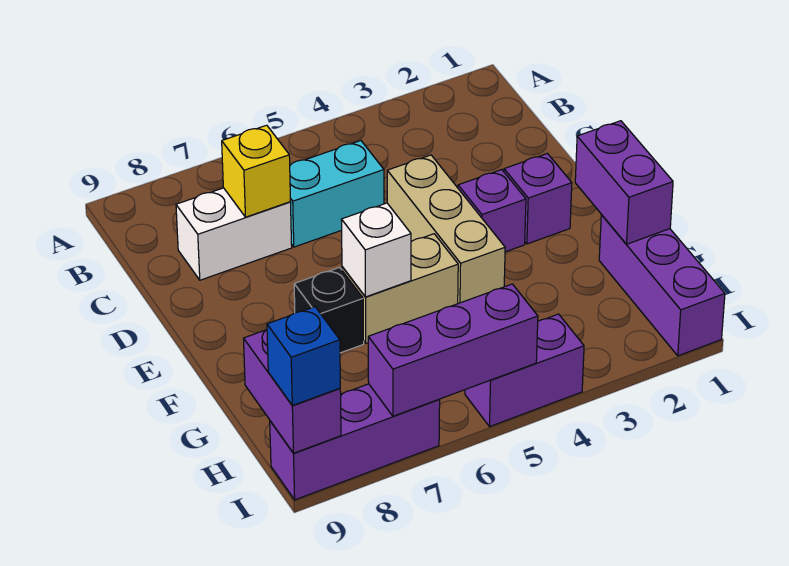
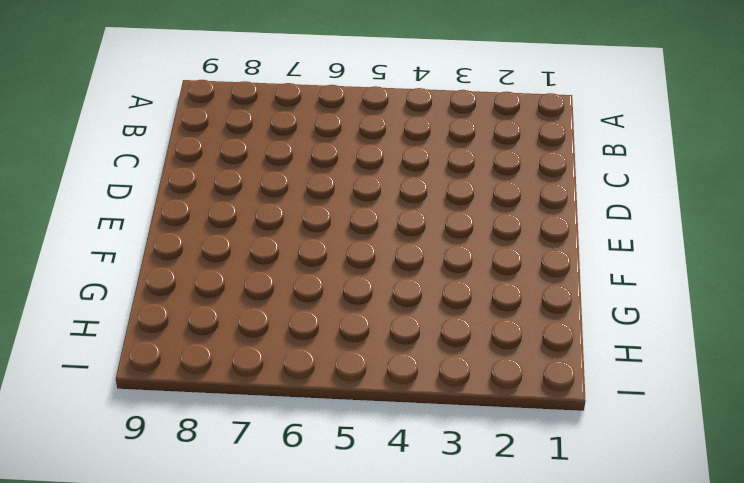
none -> cyan 1x2 brick [290,141,384,247]
none -> white 1x2 brick [176,188,292,280]
none -> tan 1x3 brick [387,155,505,304]

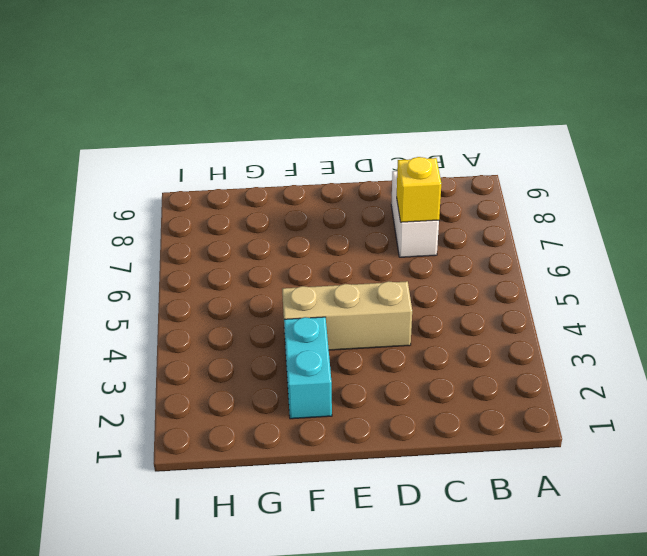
cyan 1x2 brick [284,317,332,419] -> cyan 1x2 brick moved to [290,141,384,247]
none -> purple 1x1 brick [504,153,572,244]
none -> purple 1x1 brick [458,170,526,252]
none -> tan 1x2 brick [342,234,458,343]

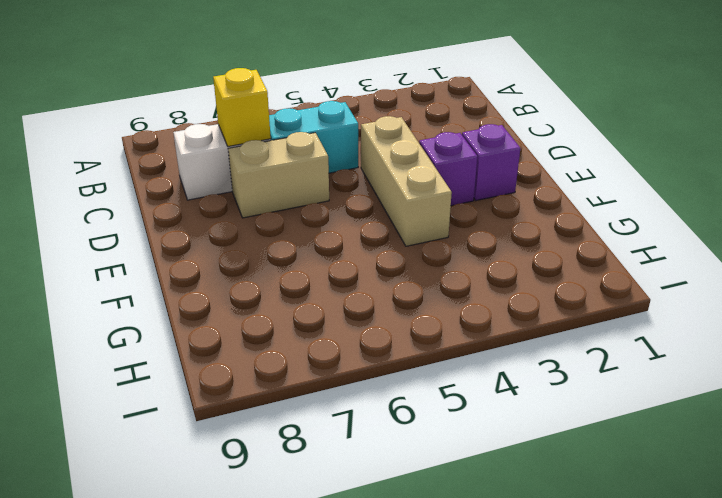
tan 1x2 brick [228,132,329,218] -> tan 1x2 brick moved to [342,234,458,343]
none -> black 1x1 brick [294,267,364,353]
none -> purple 1x3 brick [599,215,725,356]
none -> purple 1x2 brick [465,314,584,426]

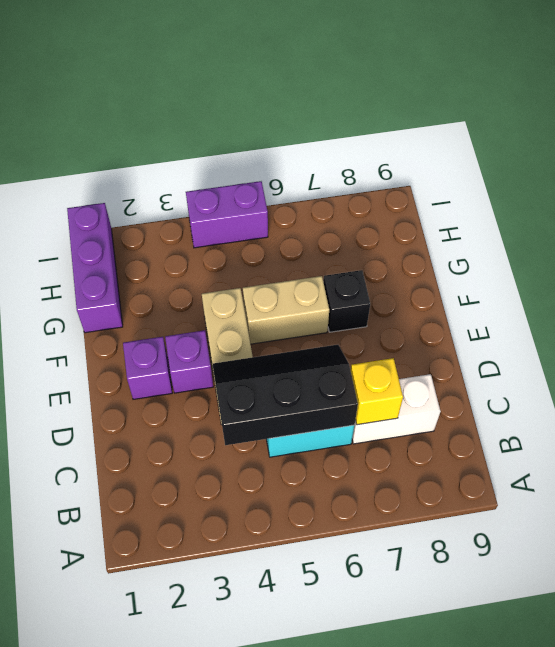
black 2x3 slope [213,345,358,445] -> none
none -> purple 1x3 brick [270,384,440,500]
none -> purple 1x2 brick [575,121,673,244]
none -> white 1x1 brick [341,203,411,297]

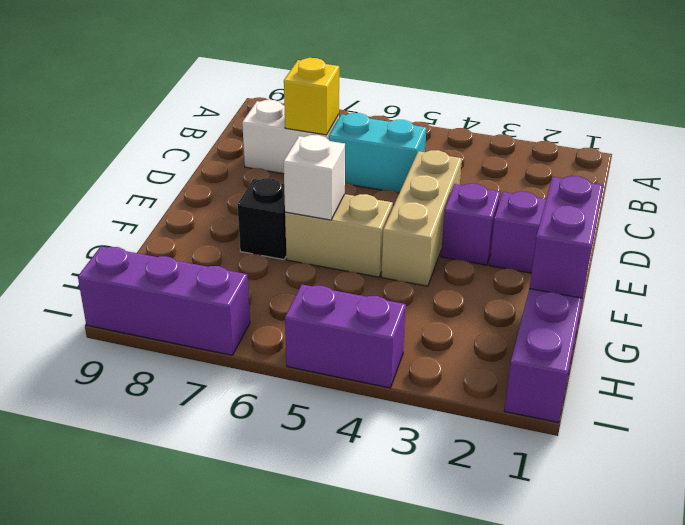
none -> purple 1x2 brick [244,330,341,453]
none -> purple 1x3 brick [368,284,538,416]
none -> blue 1x1 brick [267,307,340,406]

